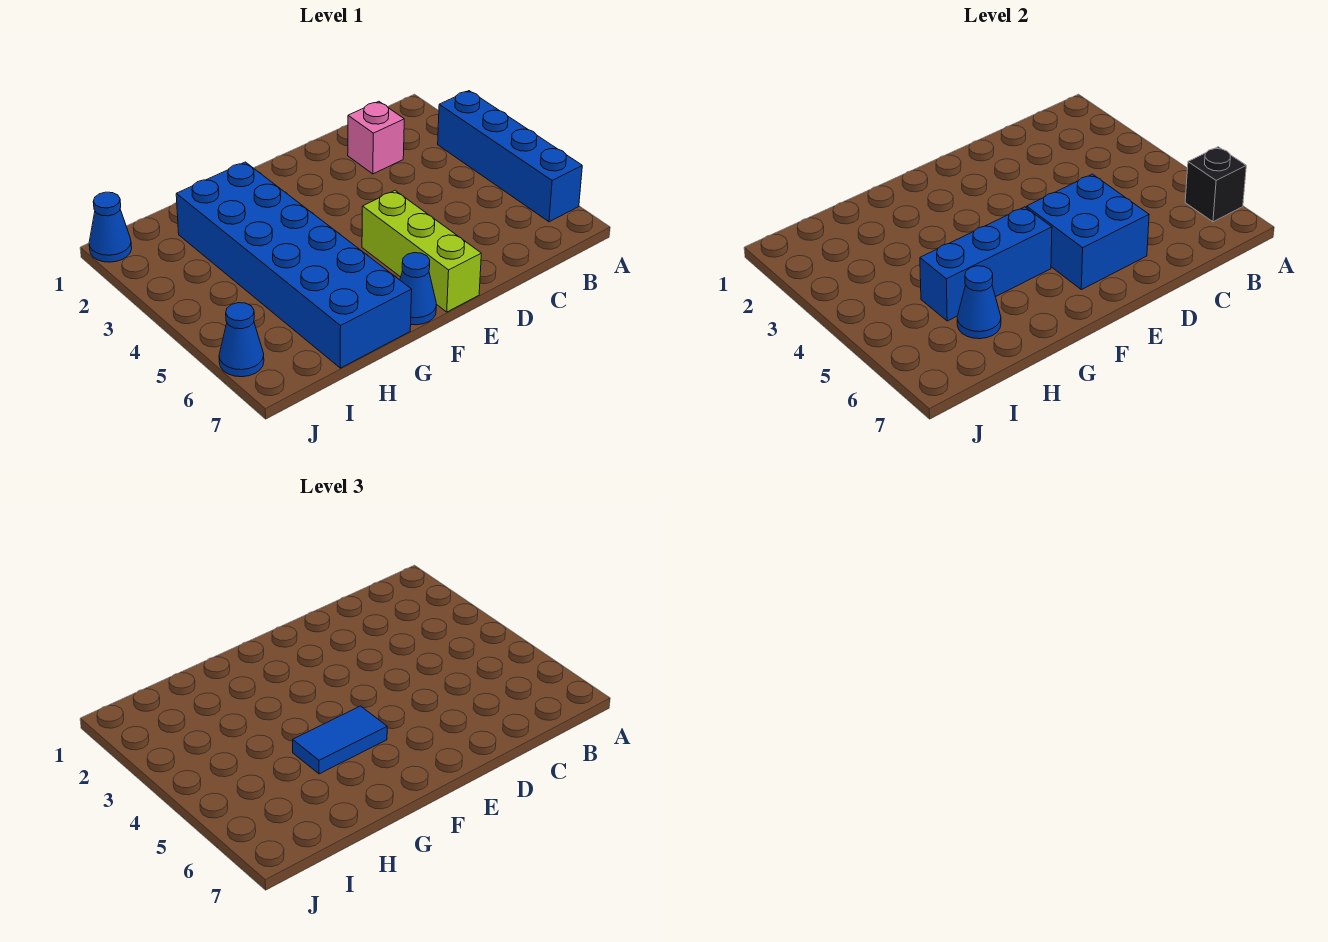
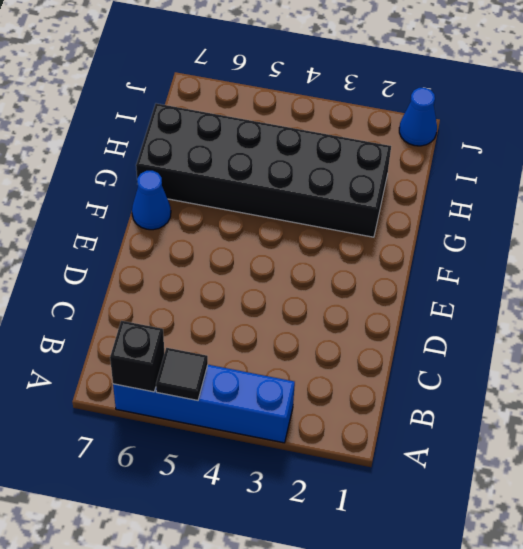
black 1x1 tile [156,348,208,401] -> none
black 2x6 brick [136,103,391,237] -> blue 2x6 brick [176,162,412,368]
none -> pink 1x1 brick [348,101,404,174]
none -> lime 1x3 brick [362,191,481,312]
none -> blue 1x1 cone [219,303,264,377]

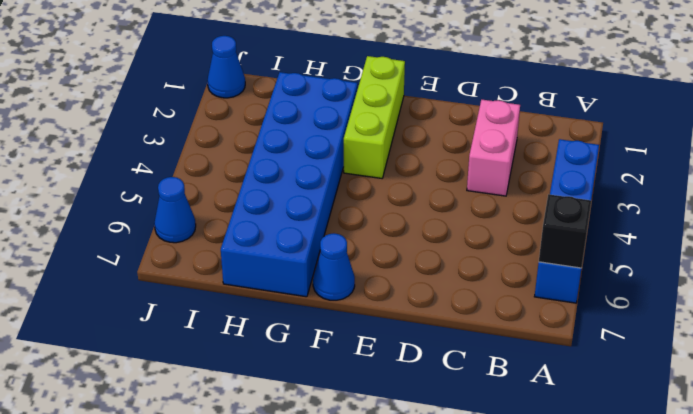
pink 1x2 brick [467,100,520,196] -> pink 1x1 brick [348,101,404,174]
lime 1x3 brick [344,56,405,178] -> lime 1x3 brick moved to [362,191,481,312]
none -> blue 2x2 brick [1026,174,1149,290]
none -> blue 1x3 brick [920,207,1052,321]
none -> blue 1x1 cone [957,266,1001,339]

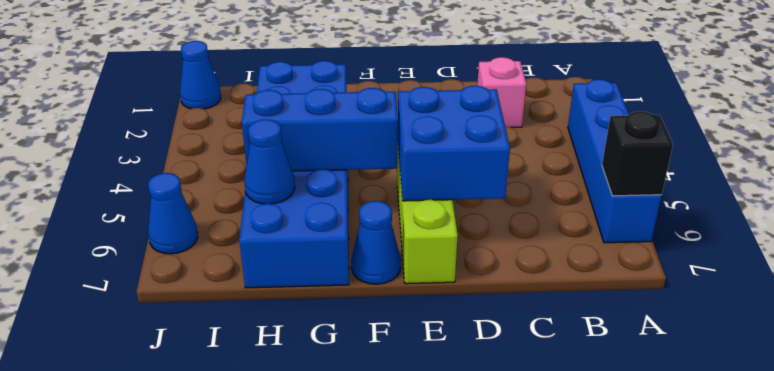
none -> blue 1x2 tile [293,706,387,774]

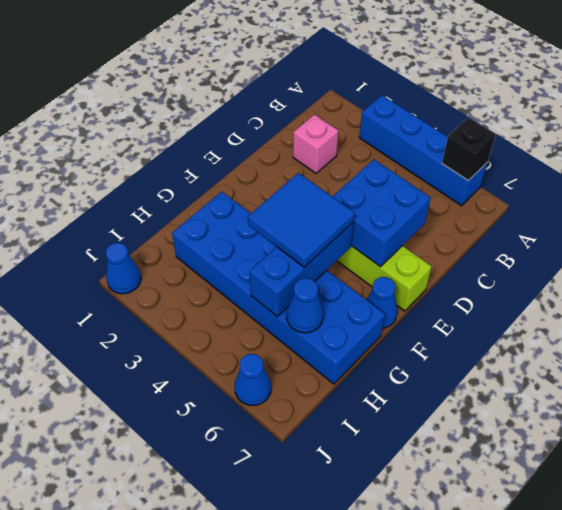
blue 2x2 tile [248,173,355,267] -> blue 1x2 tile [293,706,387,774]

